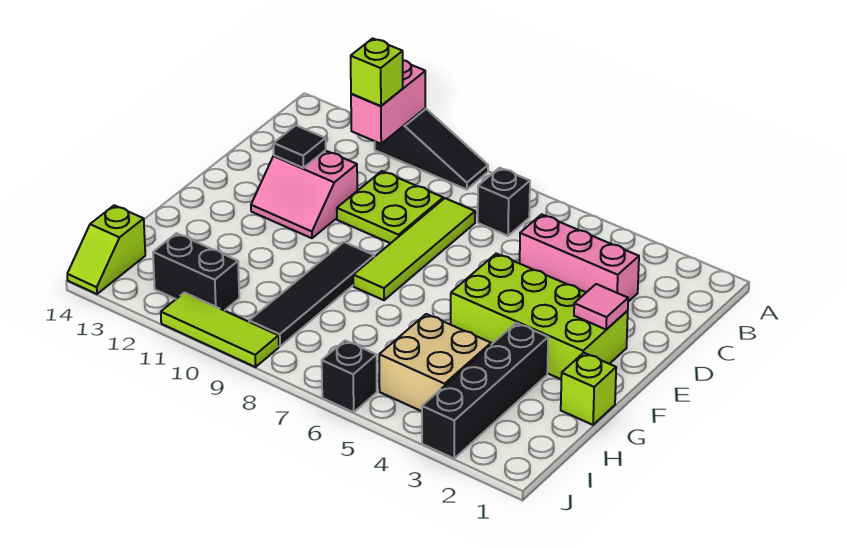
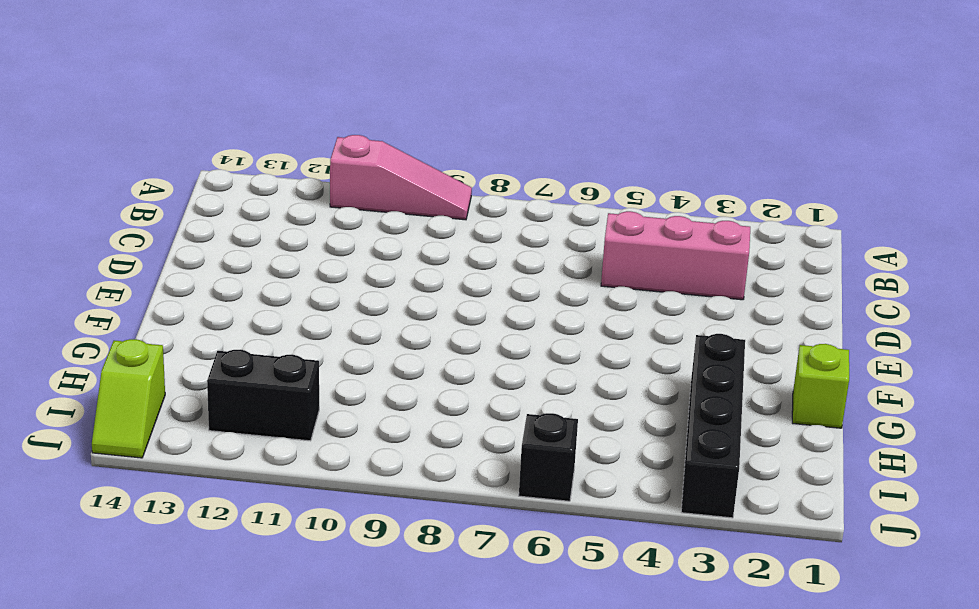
pink 1x3 slope [330,135,472,220] -> black 1x3 slope [375,108,488,189]
none -> black 1x1 brick [478,168,530,236]
none -> lime 1x4 tile [353,198,475,300]
none -> lime 2x2 plate [337,171,443,243]

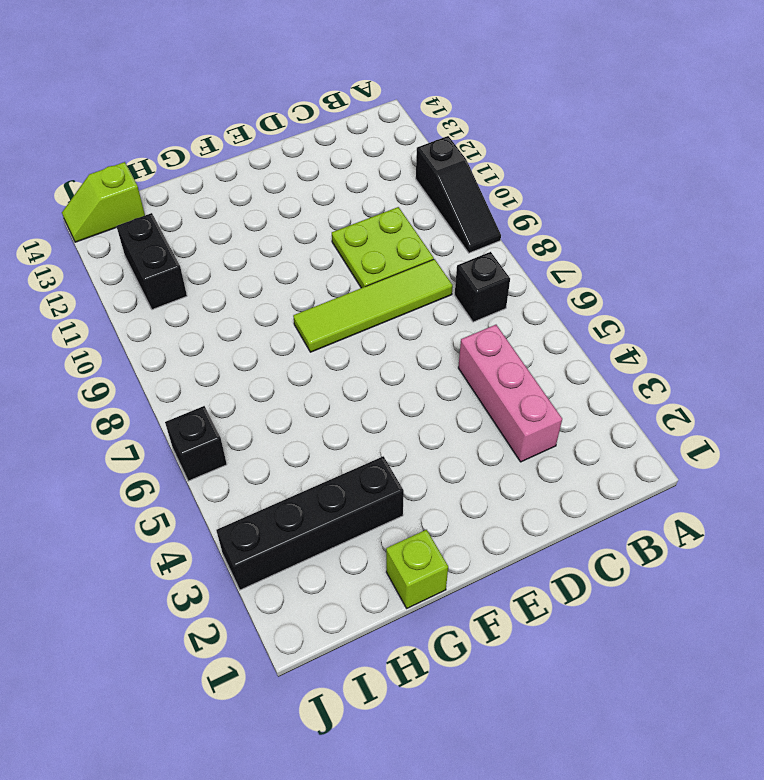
none -> pink 2x2 slope [251,150,357,238]
none -> lime 2x4 brick [451,254,628,379]
none -> black 1x4 tile [249,242,374,346]

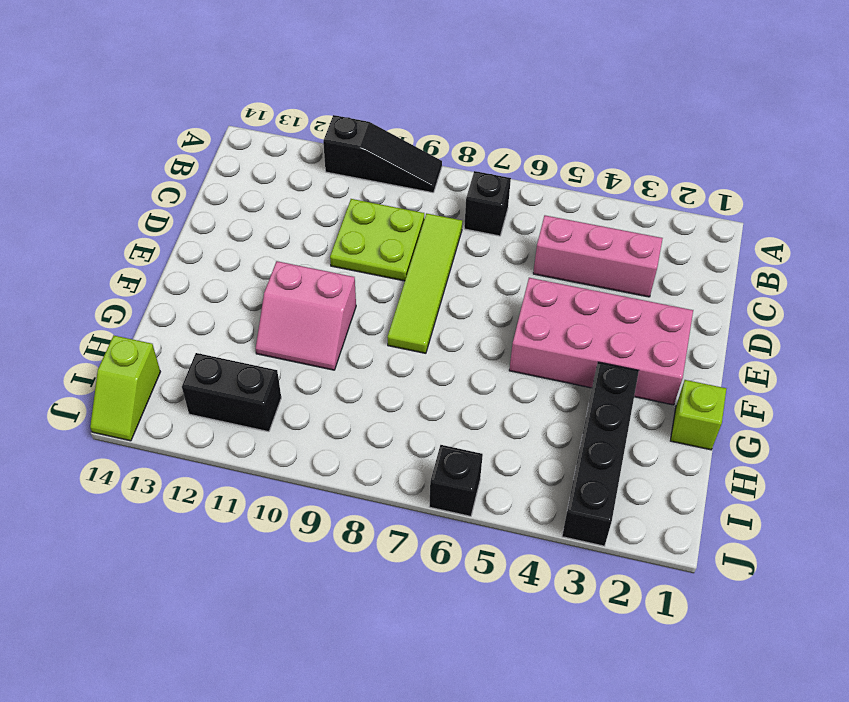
pink 2x4 brick [509,278,693,405] -> lime 2x4 brick [451,254,628,379]
pink 2x2 slope [256,261,356,370] -> pink 2x2 slope moved to [251,150,357,238]
none -> black 1x4 tile [249,242,374,346]
none -> tan 2x2 brick [379,314,491,411]
none -> lime 1x3 tile [161,293,279,367]

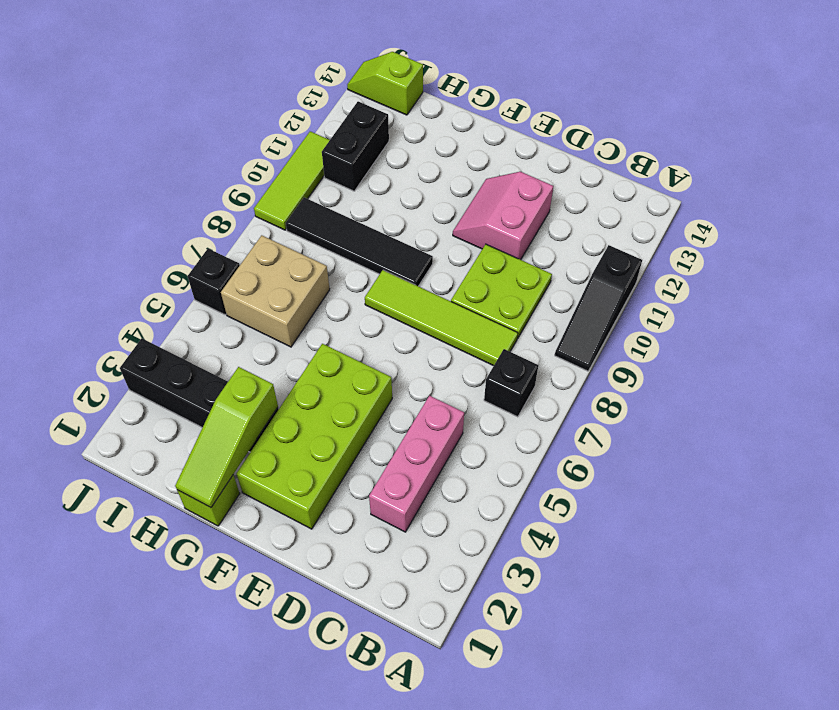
lime 1x3 slope [175,367,278,507] -> none
tan 2x2 brick [221,235,330,347] -> tan 2x2 brick moved to [379,314,491,411]
none -> pink 1x2 brick [351,60,425,144]
none -> black 1x1 tile [274,125,326,168]
none -> pink 1x1 tile [574,284,628,329]

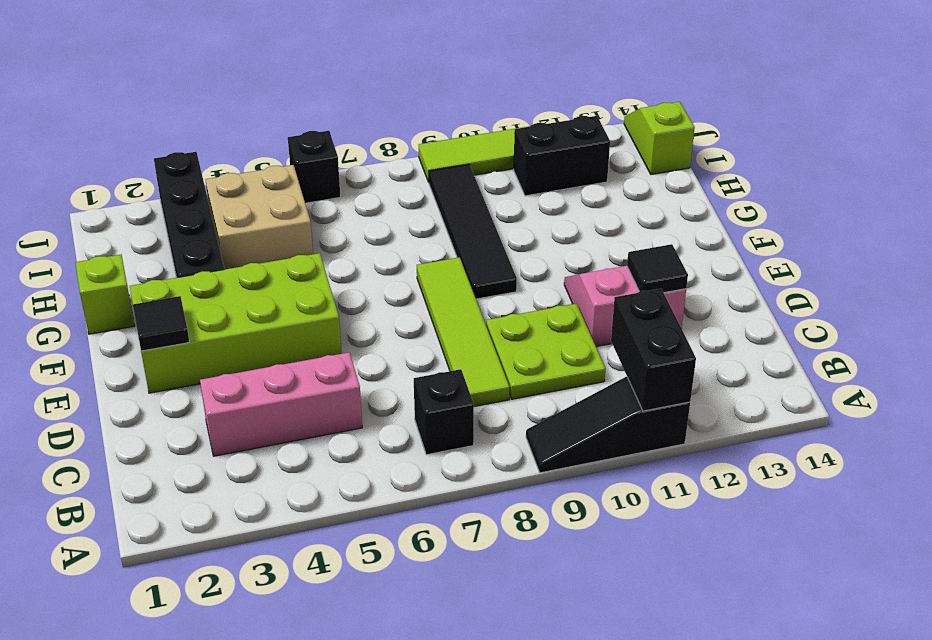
black 1x2 brick [611,289,696,411] -> pink 1x2 brick [351,60,425,144]
black 1x1 tile [133,296,189,351] -> pink 1x1 tile [574,284,628,329]
none -> lime 1x1 brick [351,38,403,106]

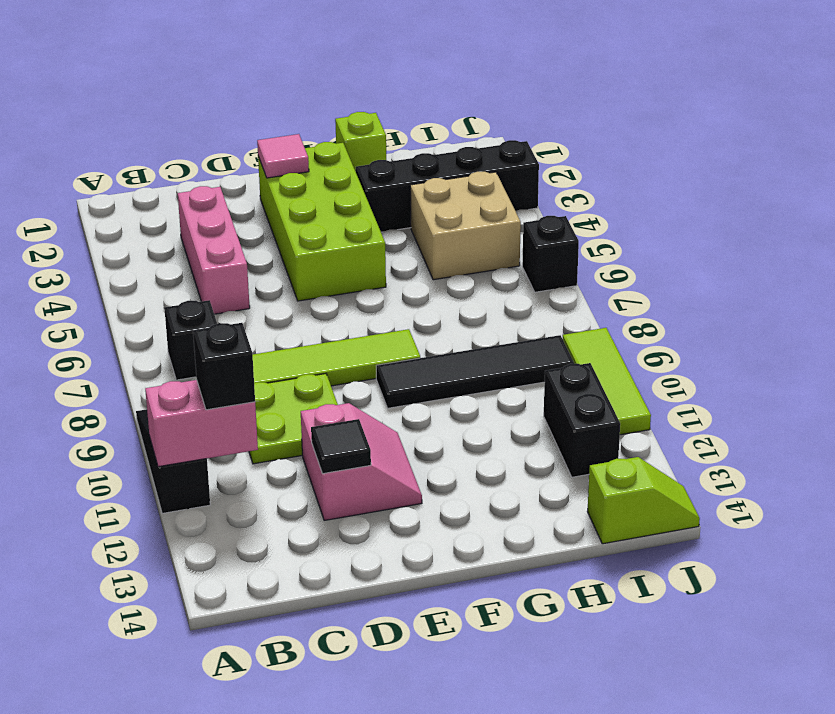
black 1x1 brick [193,323,255,410] -> lime 1x1 brick [351,38,403,106]

